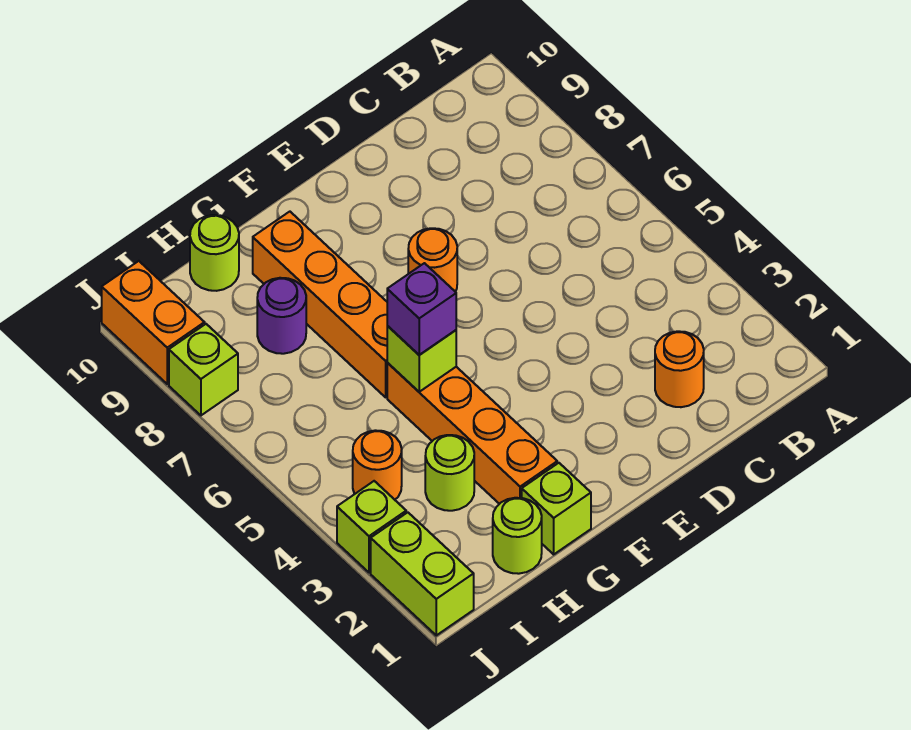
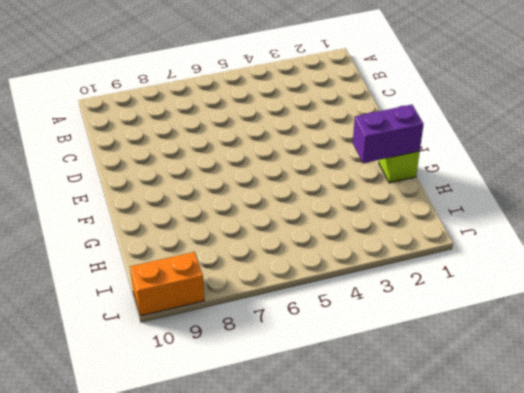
purple 1x2 brick [353,105,424,163] -> none
none -> orange 1x1 round brick [655,331,704,407]
none -> orange 1x1 round brick [408,228,457,292]
none -> orange 1x4 brick [387,363,557,504]

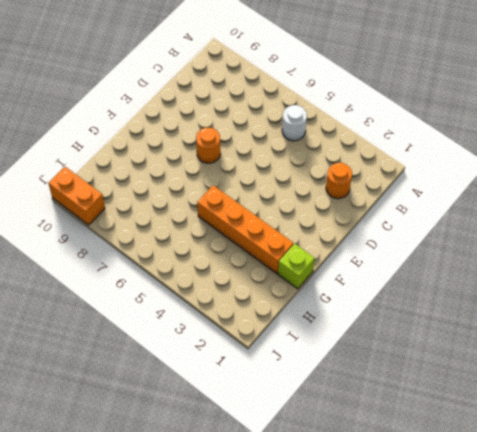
white 1x1 round brick [282,105,307,141] -> none
none -> orange 1x4 brick [253,212,387,397]
none -> lime 1x1 round brick [493,498,542,574]
none -> lime 1x1 round brick [425,435,474,511]

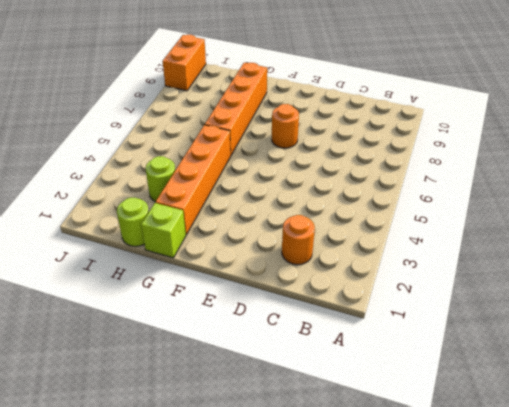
none -> purple 1x1 round brick [257,278,306,354]
none -> lime 1x1 round brick [190,215,239,291]
none -> orange 1x1 round brick [353,430,402,500]

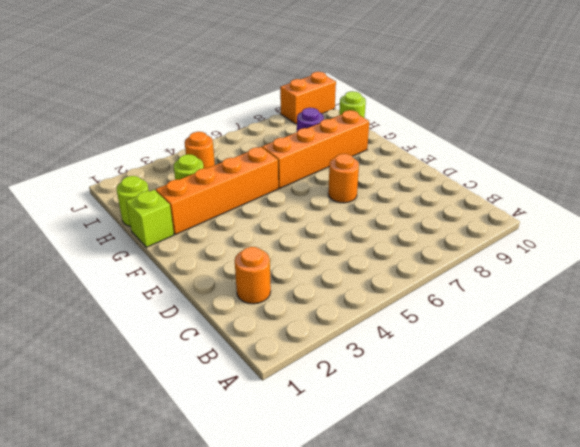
none -> lime 1x2 brick [371,512,474,635]
none -> lime 1x1 brick [337,481,406,573]
none -> lime 1x1 brick [169,324,238,415]

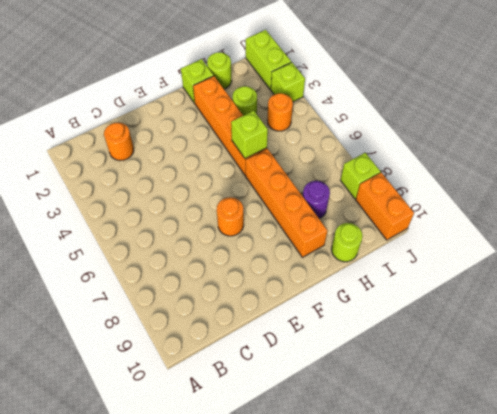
none -> purple 1x1 brick [387,263,456,355]

